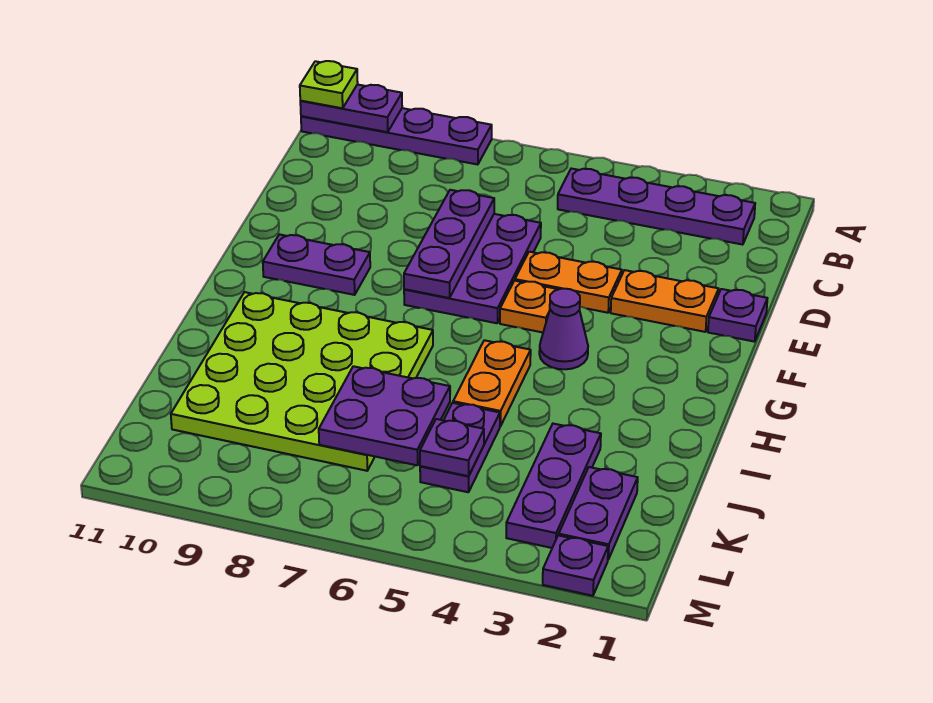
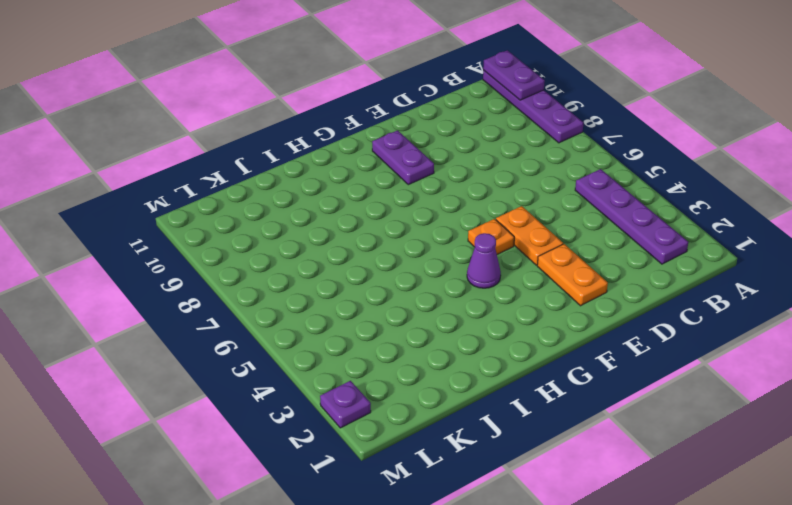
none -> purple 2x3 plate [404,214,541,323]
none -> purple 1x1 plate [708,289,767,342]
none -> orange 1x2 plate [453,340,531,426]

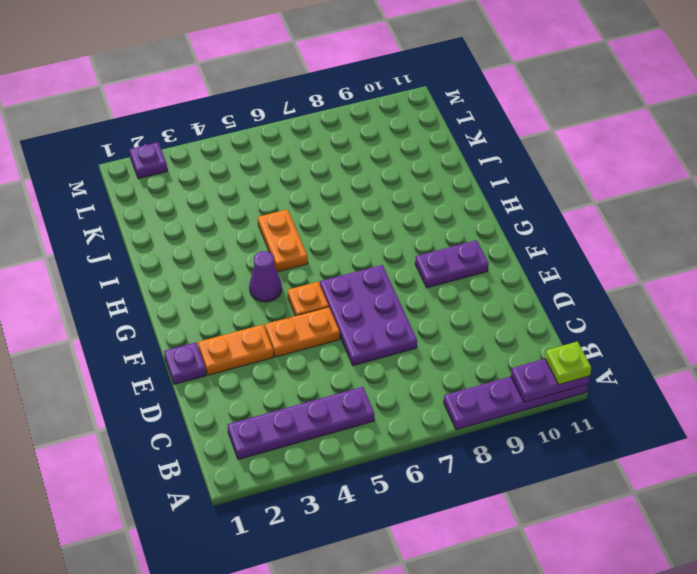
none -> lime 4x4 plate [171,292,433,471]
none -> purple 1x3 plate [506,424,601,548]
none -> purple 1x2 plate [420,403,500,492]

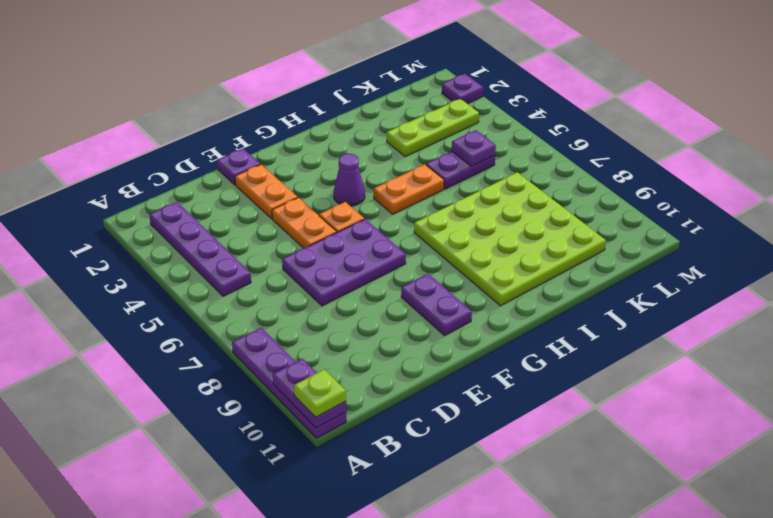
lime 1x3 plate [387,99,479,157] -> purple 1x3 plate [506,424,601,548]
none -> purple 1x2 plate [559,467,638,559]
none -> purple 1x3 plate [404,190,494,298]
none -> purple 2x2 plate [319,366,450,465]

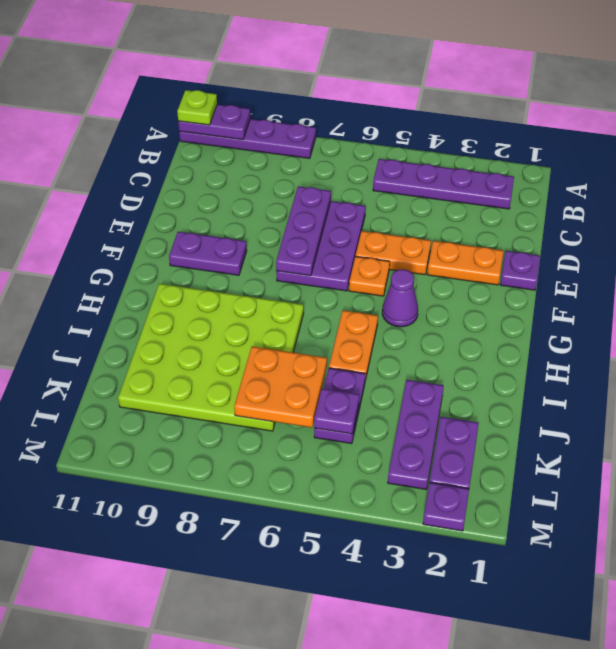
orange 2x2 plate [234,346,327,428] -> purple 2x2 plate [319,366,450,465]

